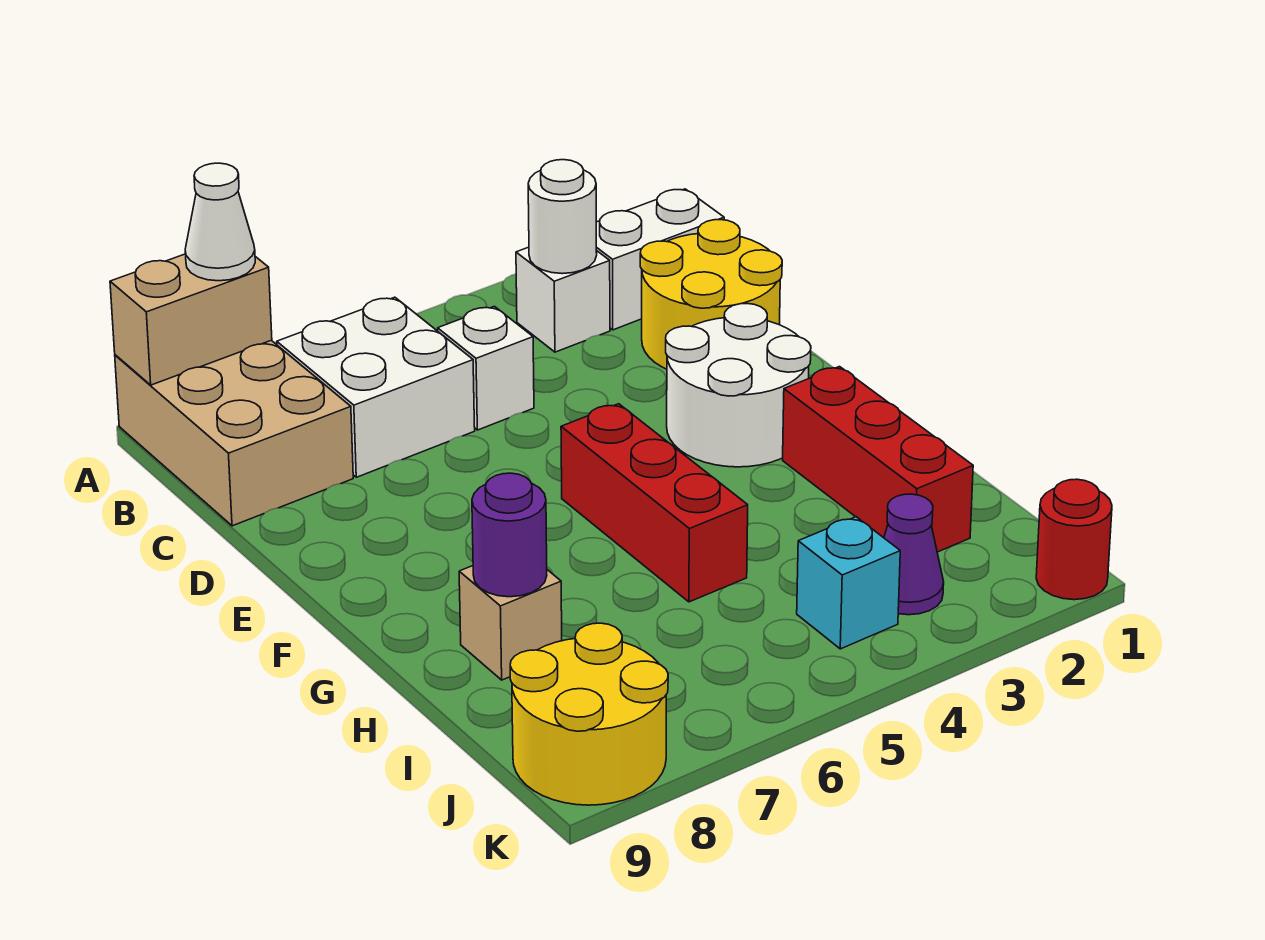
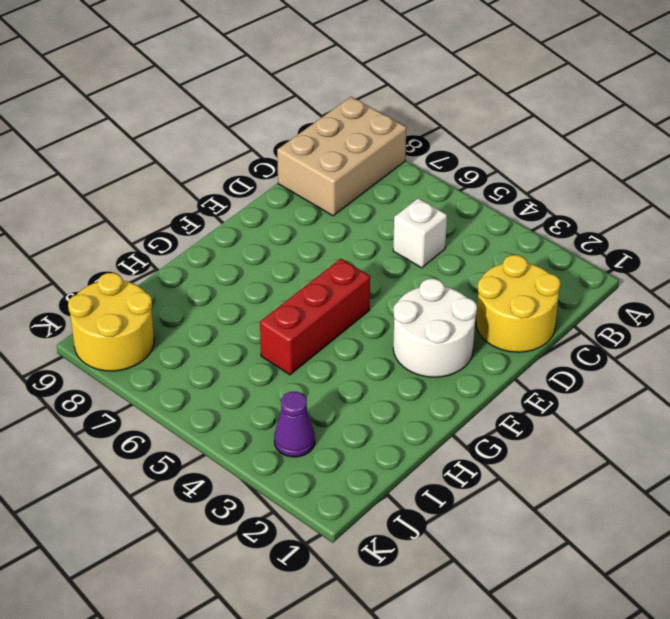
none -> white 1x2 brick [596,189,724,330]
none -> white 1x1 brick [516,247,610,352]
none -> white 2x2 brick [277,297,475,477]

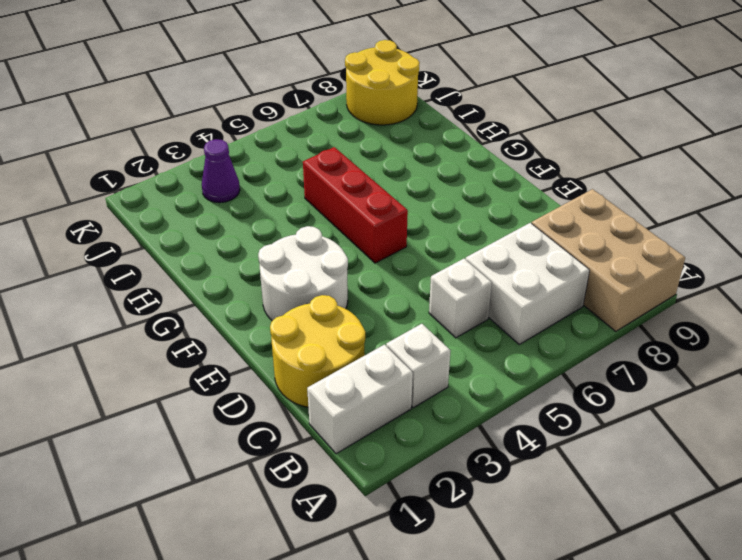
none -> red 1x3 brick [783,367,973,552]
none -> tan 1x1 brick [459,566,562,680]
none -> cyan 1x1 brick [797,517,900,649]

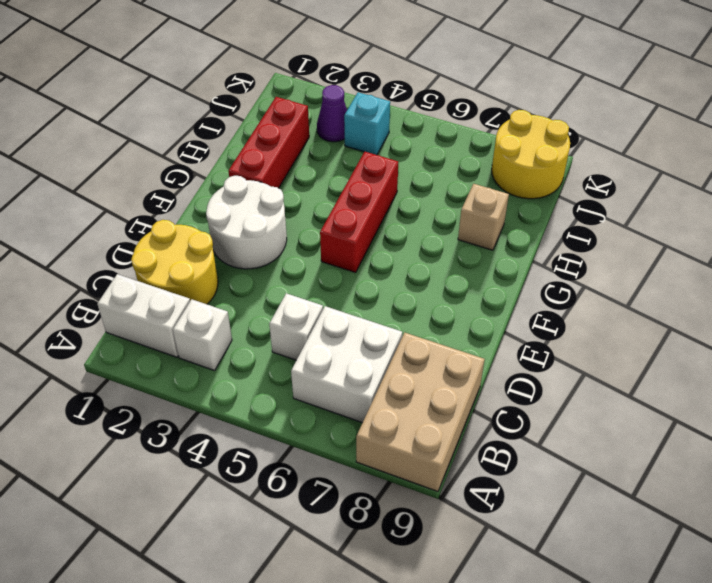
none -> red 1x1 round brick [1036,479,1112,600]
none -> tan 1x2 brick [110,254,272,385]
none -> white 1x1 round brick [528,160,597,274]

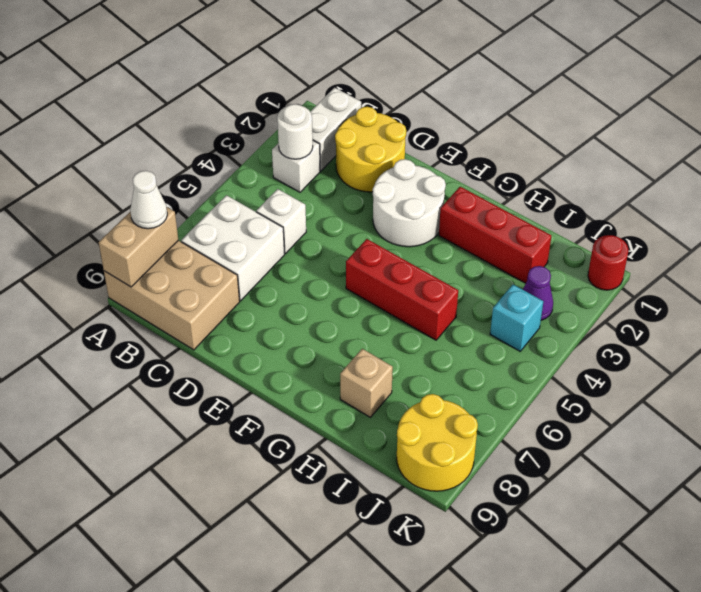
none -> purple 1x1 round brick [472,473,547,597]

